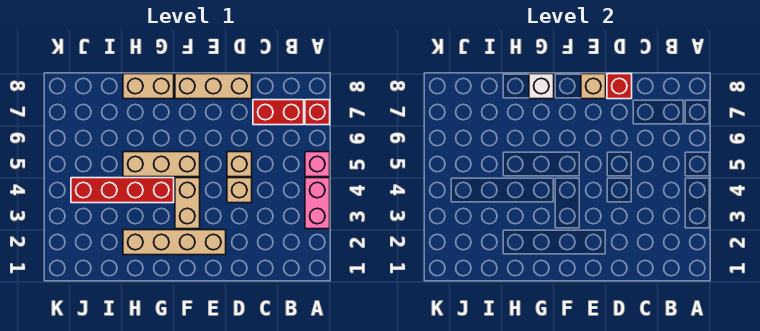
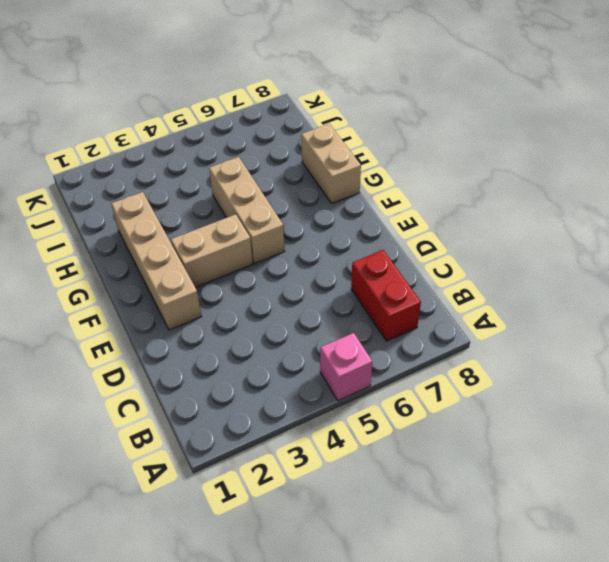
none -> pink 1x2 brick [305,178,330,229]
none -> red 1x1 brick [305,100,330,125]
none -> tan 1x1 brick [227,178,252,203]

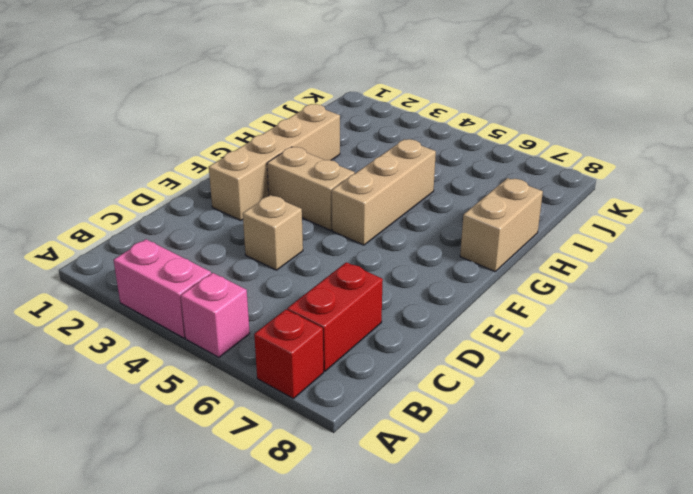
none -> tan 1x1 brick [227,152,252,177]
none -> tan 1x3 brick [175,74,252,99]
none -> red 1x4 brick [71,178,174,203]

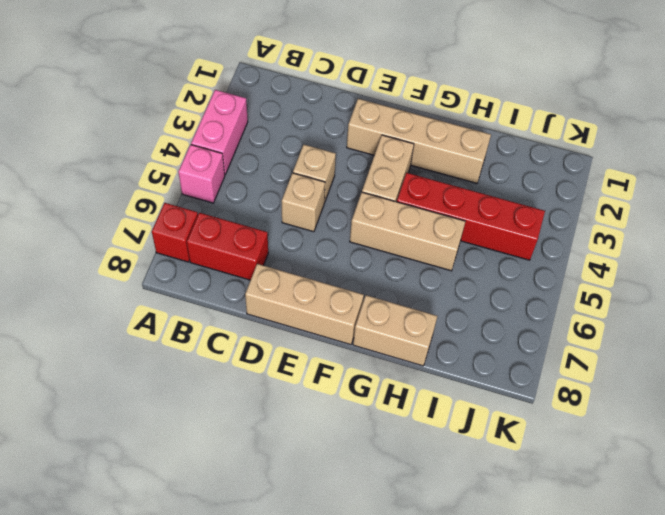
none -> red 1x1 brick [607,74,632,99]
none -> tan 1x1 brick [581,74,606,99]
none -> white 1x1 brick [529,74,554,99]

